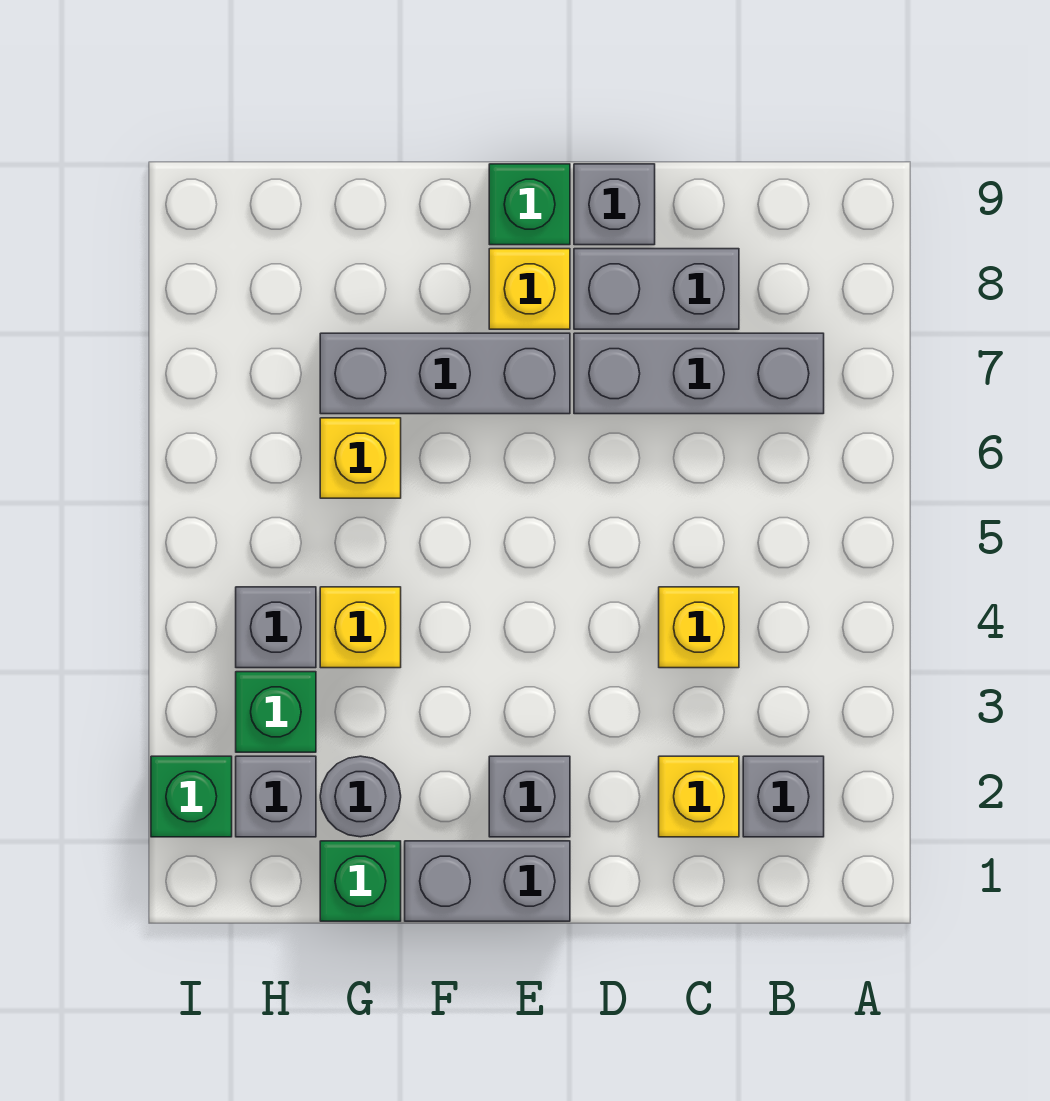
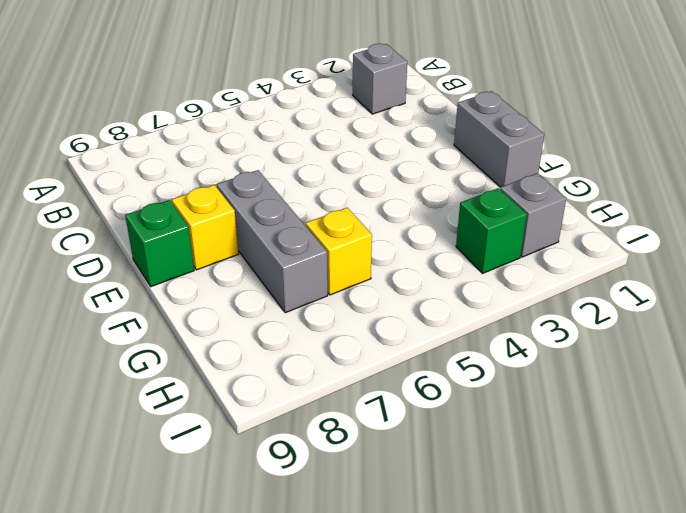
none -> grey 1x3 brick [574,333,824,414]
none -> yellow 1x1 brick [659,756,739,837]
none -> yellow 1x1 brick [659,587,739,668]

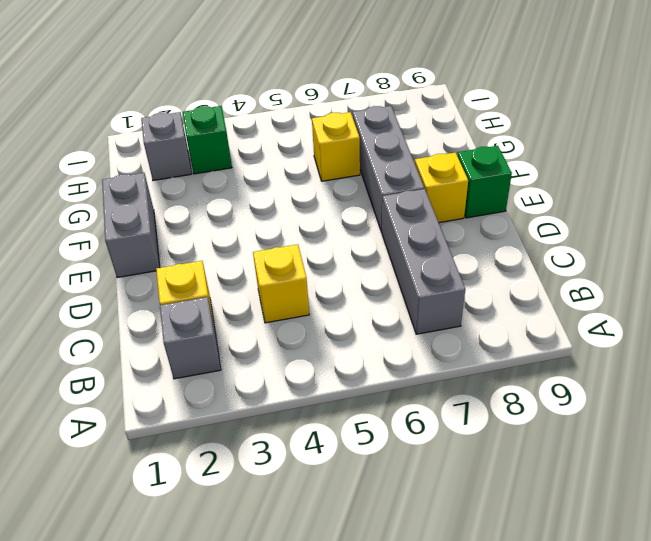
none -> grey 1x2 brick [574,249,739,329]
none -> grey 1x1 brick [574,164,655,245]
none -> grey 1x1 brick [489,756,570,837]

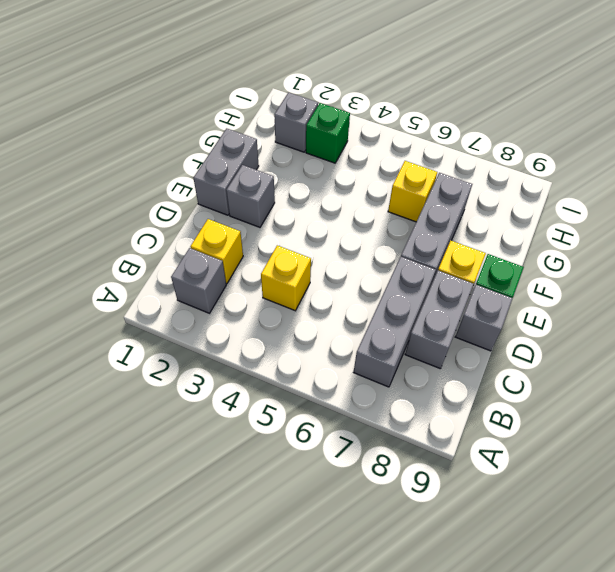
none -> green 1x1 brick [320,841,401,921]
none -> grey 1x1 round brick [320,756,401,837]
none -> yellow 1x1 brick [320,587,401,668]

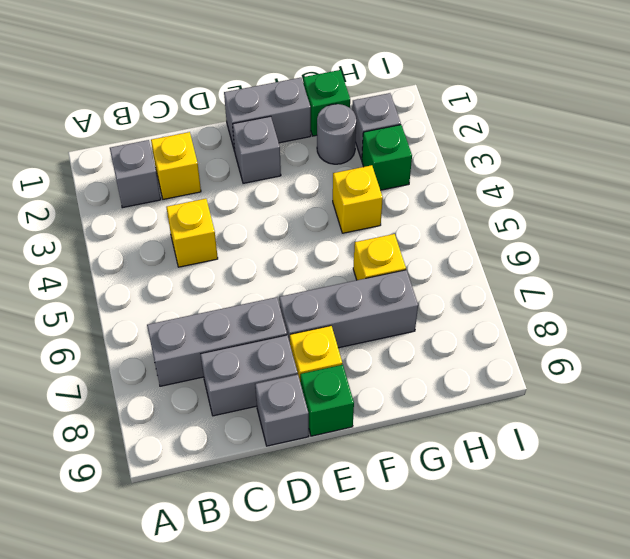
none -> grey 1x1 brick [236,587,316,668]
none -> green 1x1 brick [151,756,232,837]

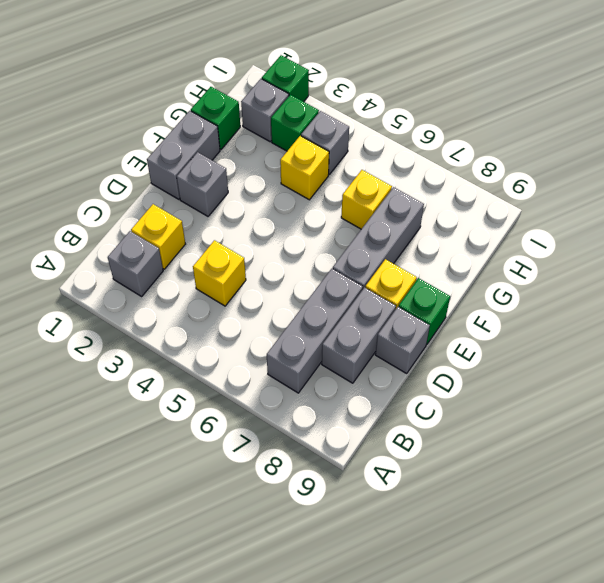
none -> grey 1x1 round brick [320,756,401,837]

